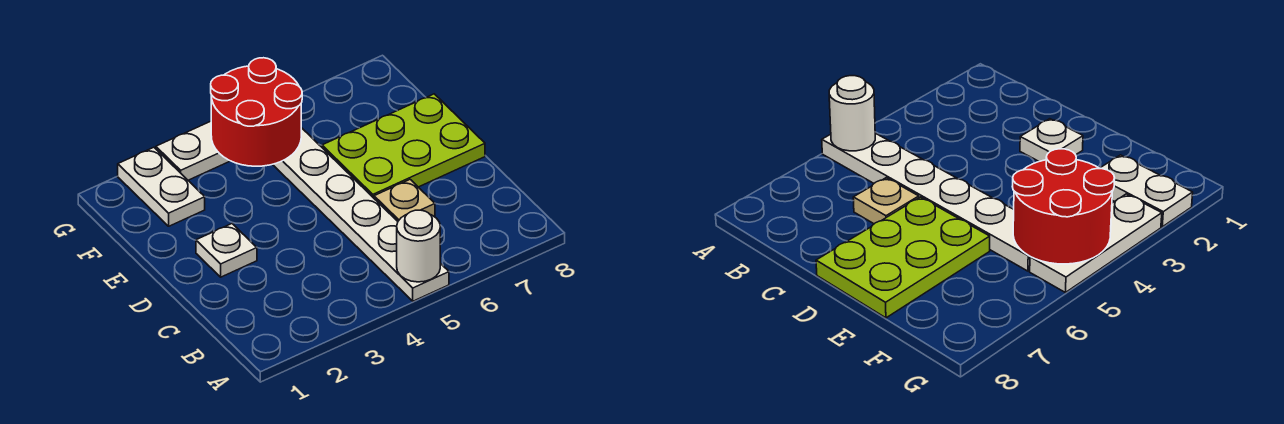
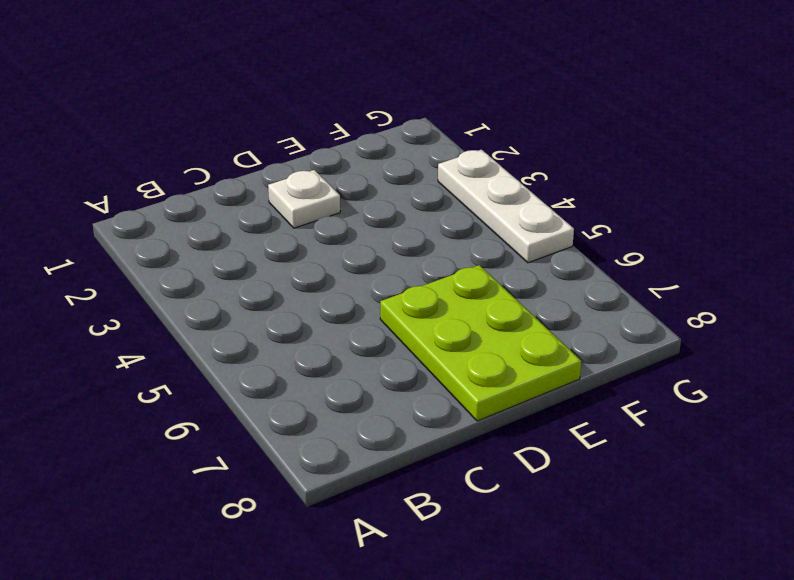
none -> white 1x6 plate [272,128,449,301]
none -> tan 1x1 plate [374,180,435,221]

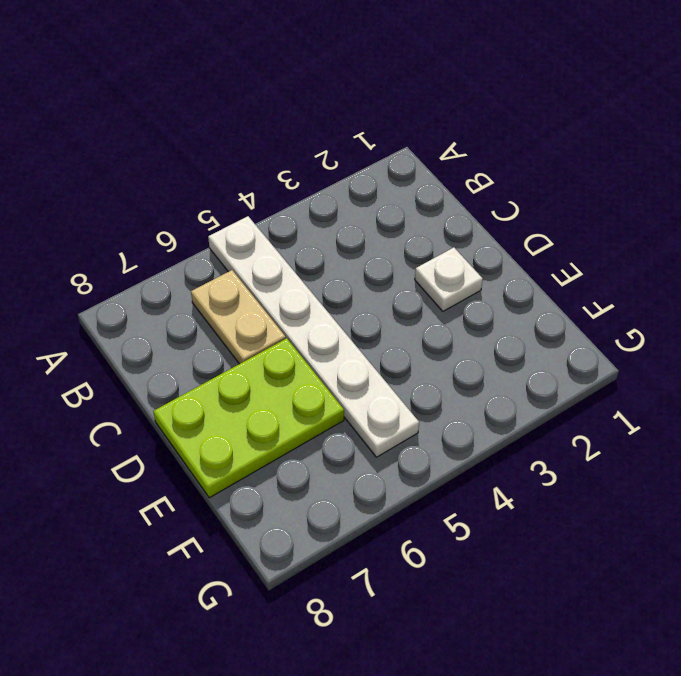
tan 1x2 plate [191,270,286,364] -> tan 1x1 plate [374,180,435,221]
none -> white 1x2 plate [118,147,205,226]
none -> white 1x3 plate [156,121,230,180]

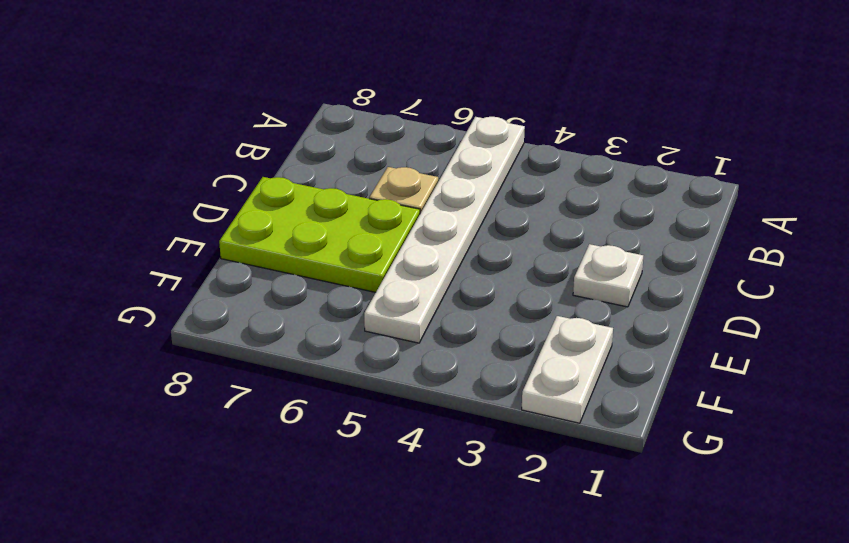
none -> white 1x3 plate [156,121,230,180]
none -> white 1x1 round brick [397,210,440,282]

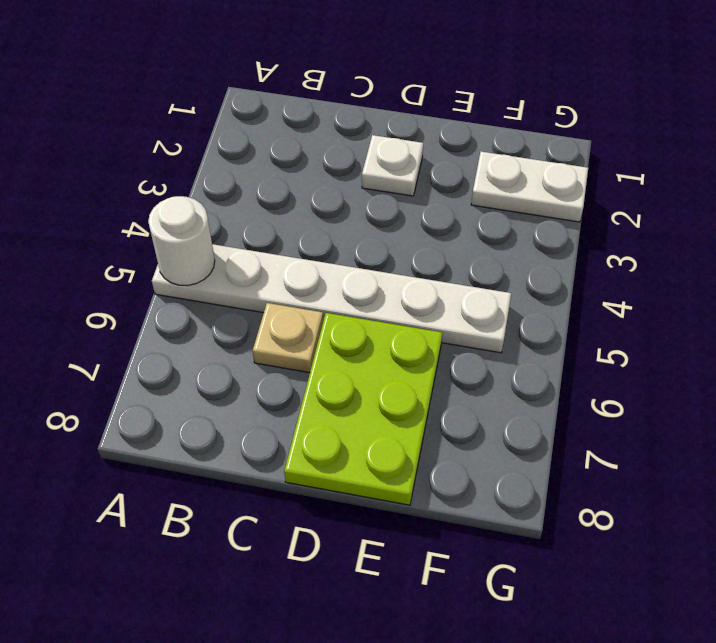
none -> white 1x3 plate [156,121,230,180]
none -> red 2x2 round brick [211,58,302,166]

